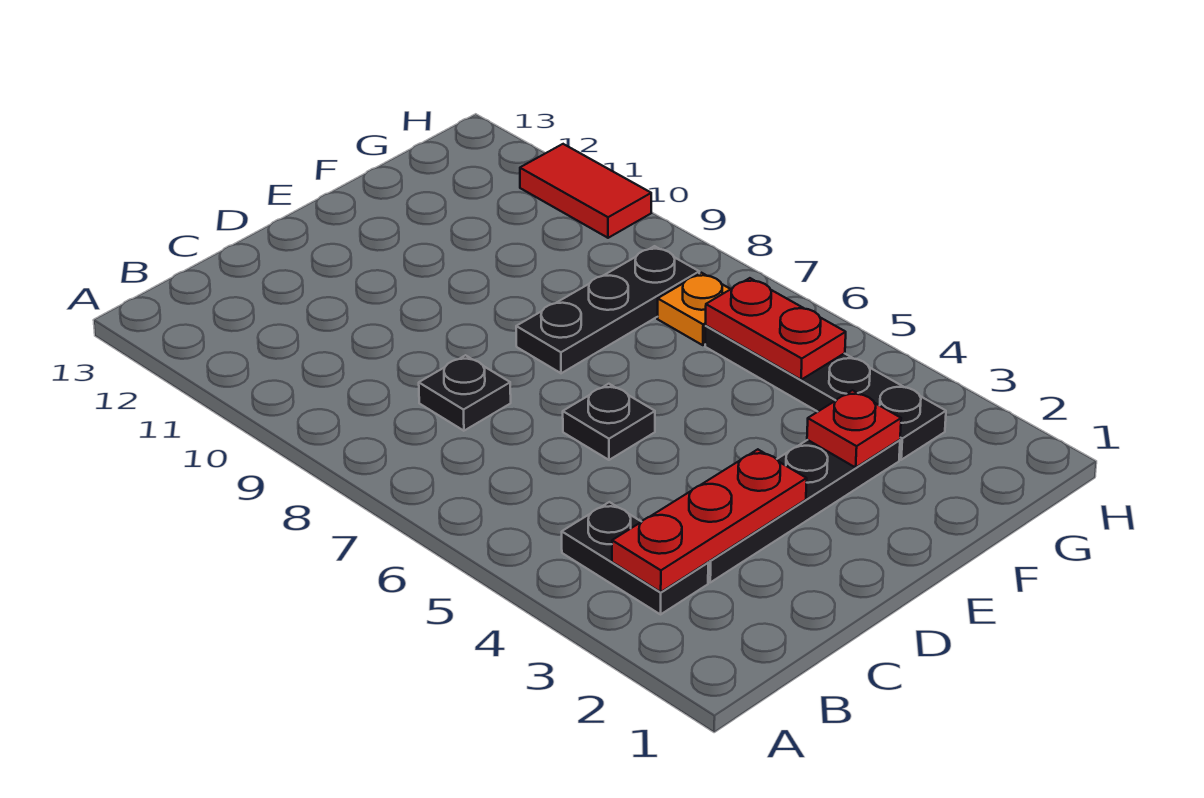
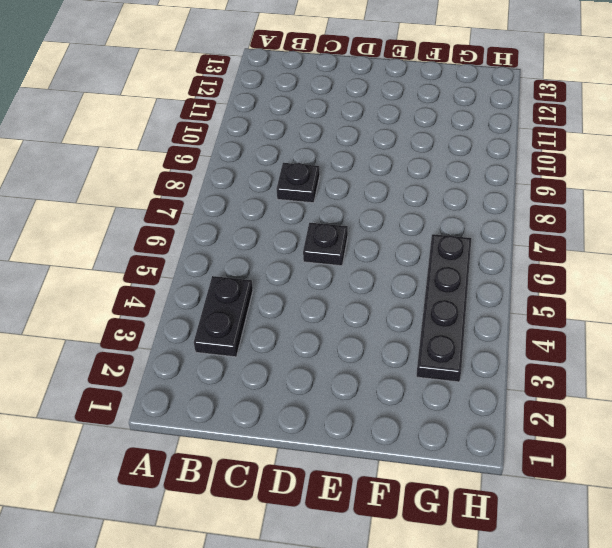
none -> black 1x4 plate [708,440,900,582]
none -> black 1x3 plate [516,246,699,373]

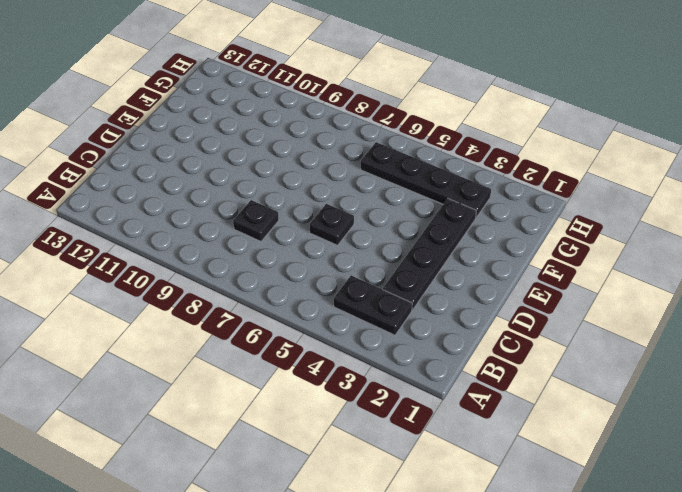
none -> black 1x3 plate [516,246,699,373]
none -> orange 1x1 plate [657,273,730,345]

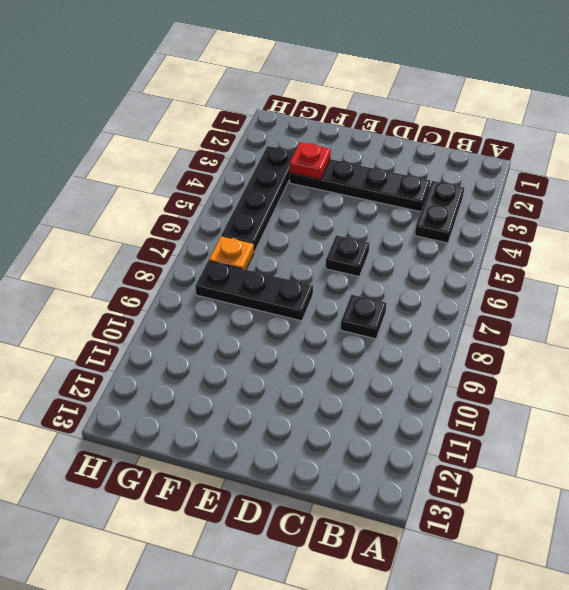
none -> red 1x2 tile [520,144,651,238]
none -> red 1x3 plate [612,449,807,592]

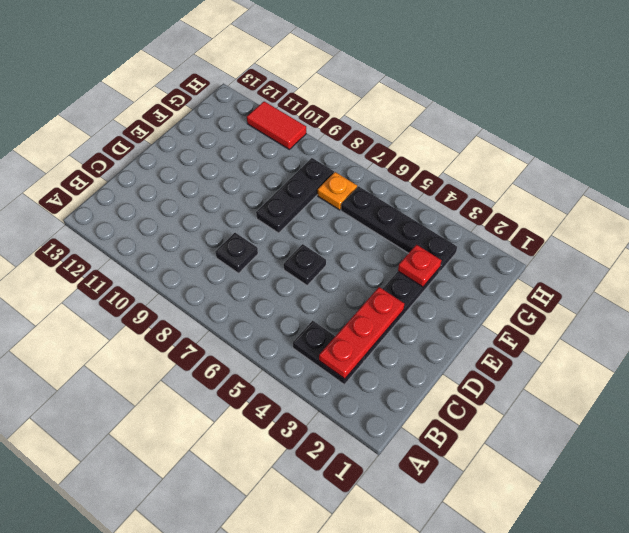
none -> red 1x2 plate [706,278,846,380]

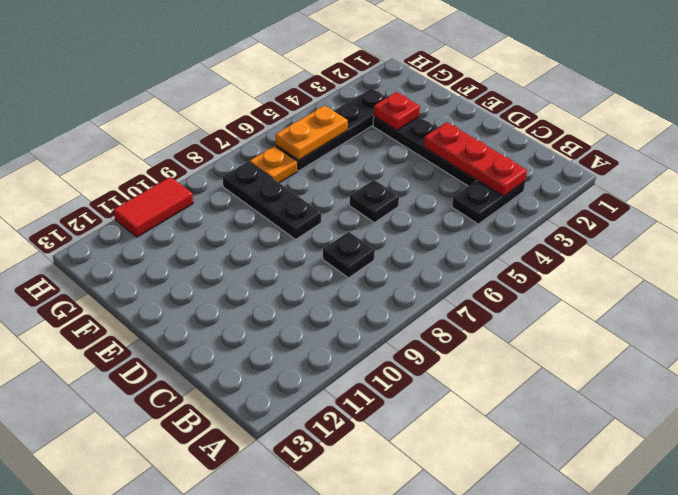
orange 1x2 plate [275,105,348,160] -> red 1x2 plate [706,278,846,380]

